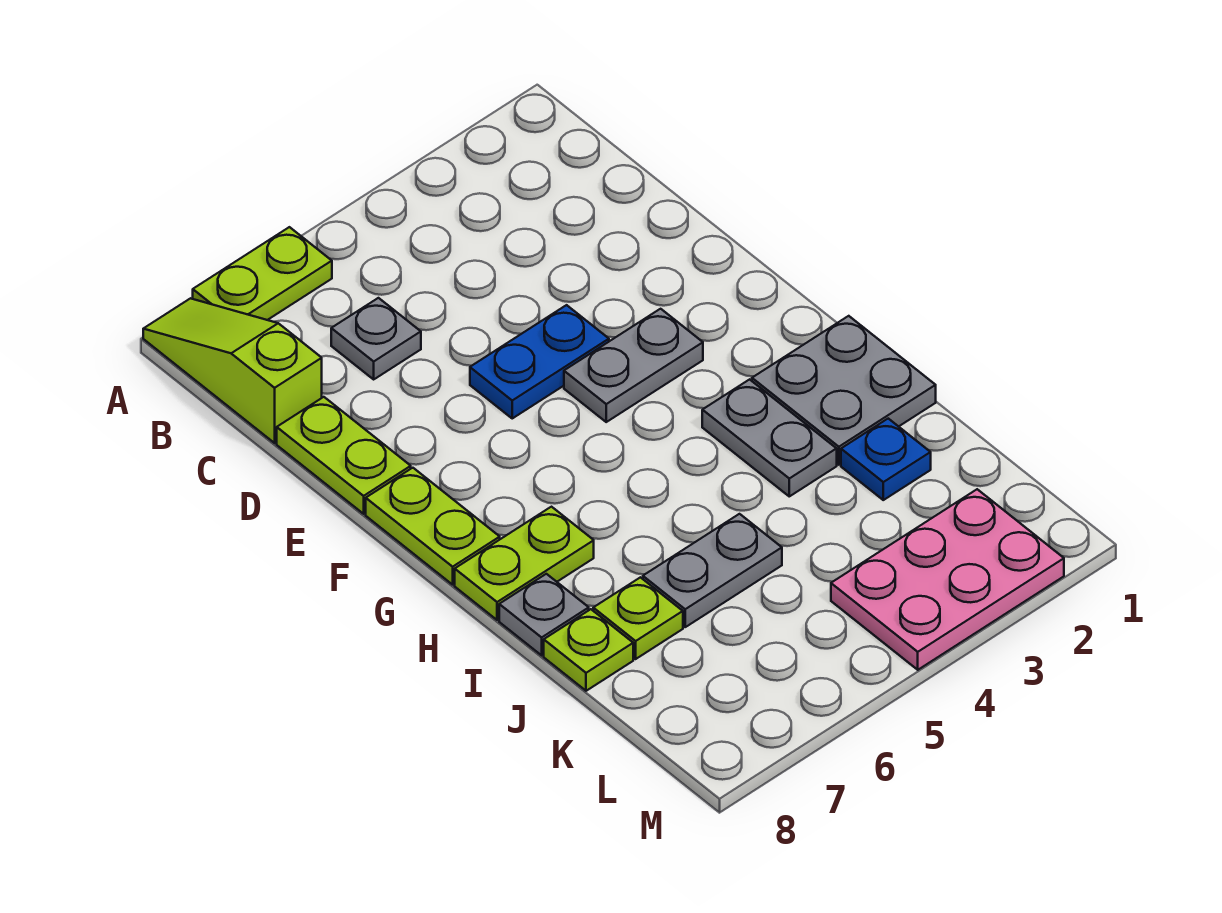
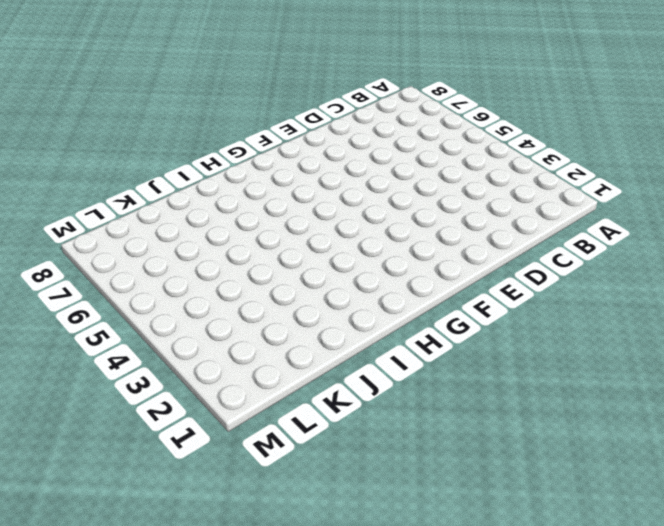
none -> lime 1x2 plate [193,227,332,320]
none -> lime 1x3 slope [143,298,322,443]
none -> grey 1x1 plate [331,298,421,379]

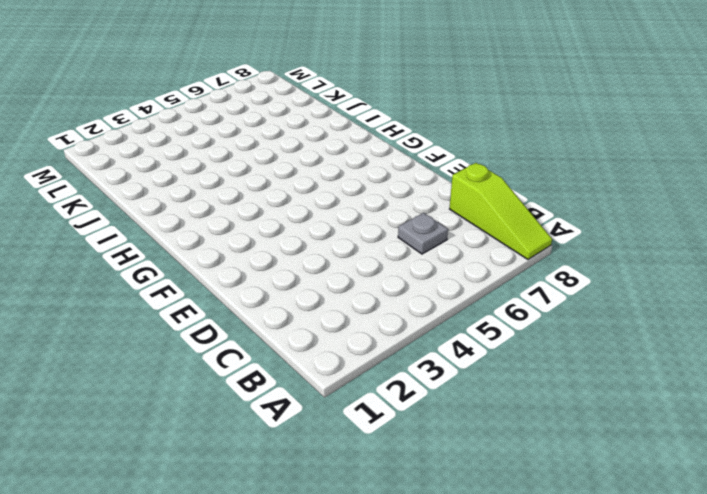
none -> lime 1x2 plate [193,227,332,320]
none -> lime 1x2 plate [277,397,411,514]
none -> blue 1x2 plate [470,305,609,418]

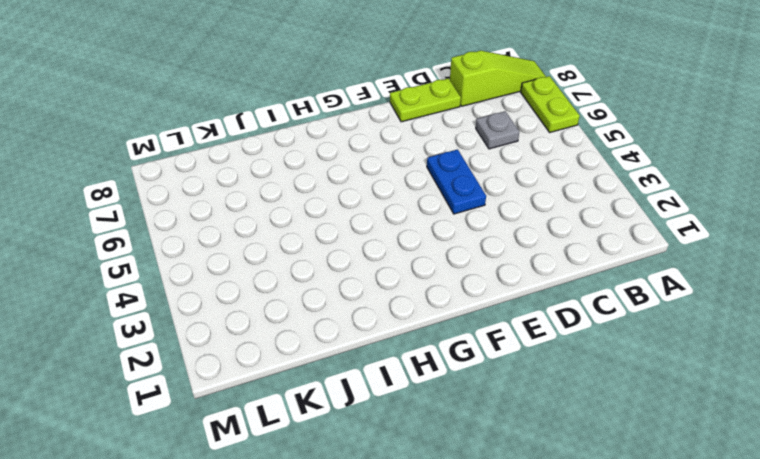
none -> grey 1x2 plate [564,309,703,422]
none -> lime 1x2 plate [366,468,500,585]
none -> grey 2x2 plate [752,316,936,465]

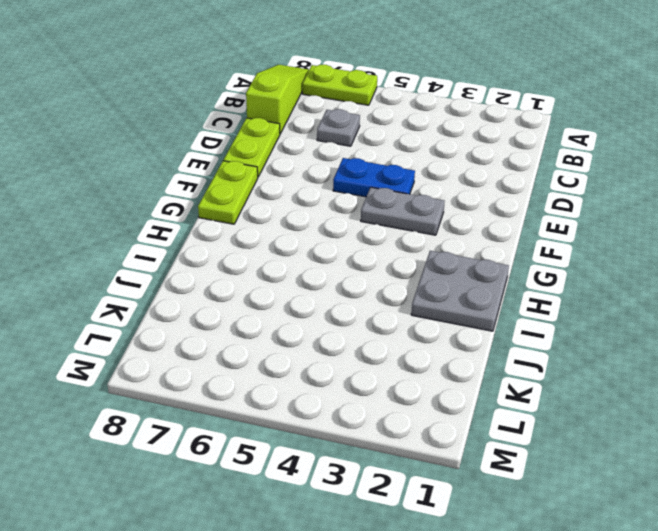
none -> grey 1x2 plate [702,379,837,496]
none -> lime 1x2 plate [455,507,594,620]
none -> grey 1x1 plate [499,574,589,655]

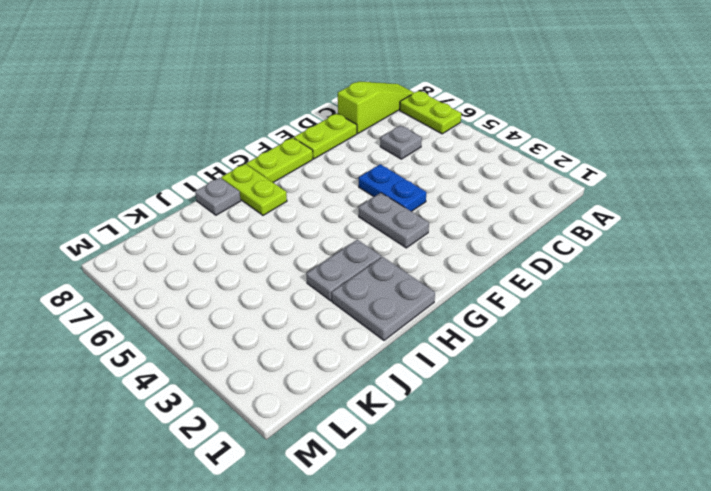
none -> blue 1x1 plate [841,419,931,500]
none -> grey 1x2 plate [643,514,782,627]
none -> lime 1x1 plate [593,577,683,659]

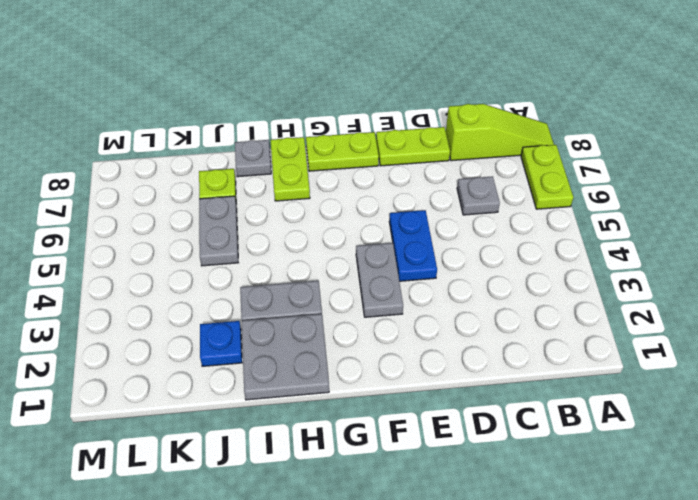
none -> lime 1x1 plate [544,609,633,691]
none -> pink 2x3 plate [831,489,1064,670]

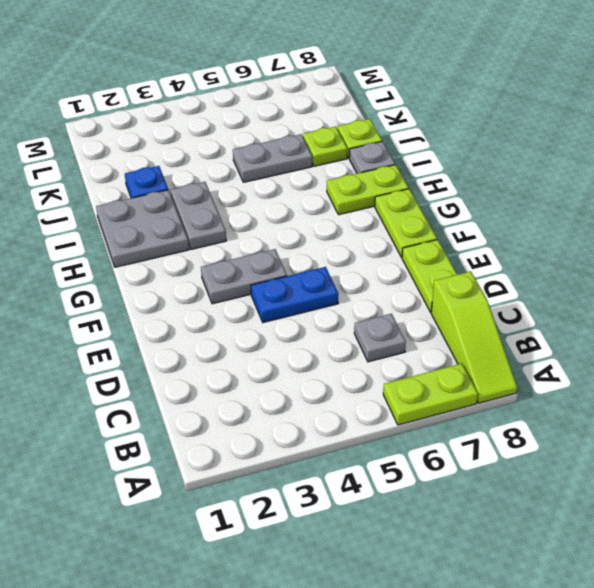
none -> pink 2x3 plate [831,489,1064,670]

